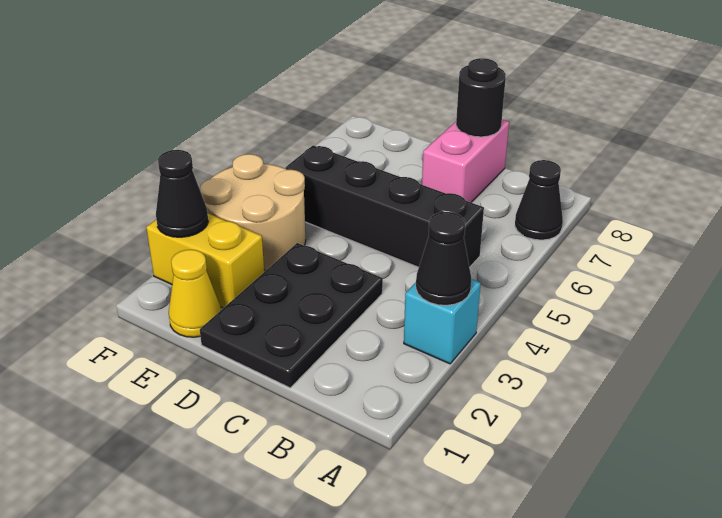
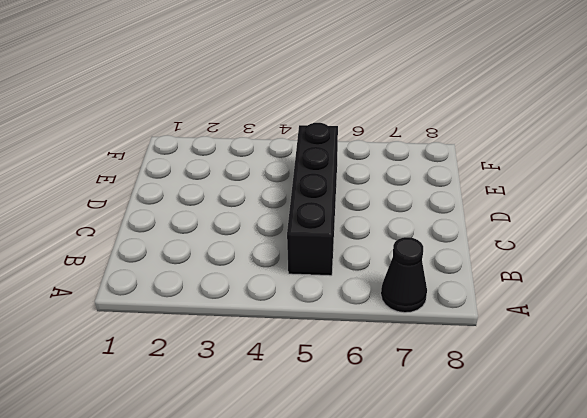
none -> cyan 1x1 brick [404,279,481,364]
none -> black 2x3 plate [200,243,383,388]

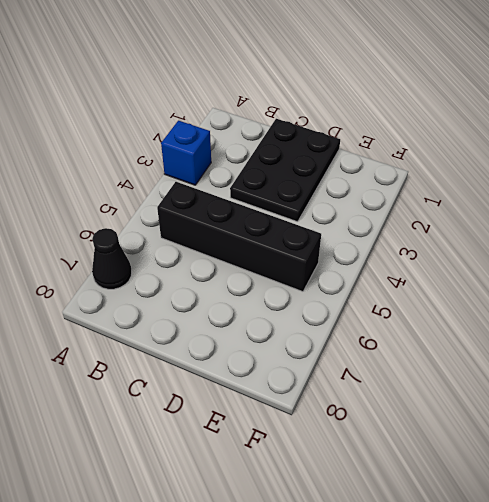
blue 1x1 brick [161,121,211,185] -> cyan 1x1 brick [404,279,481,364]
none -> pink 1x2 brick [422,120,509,202]
none -> yellow 1x1 cone [169,250,221,337]

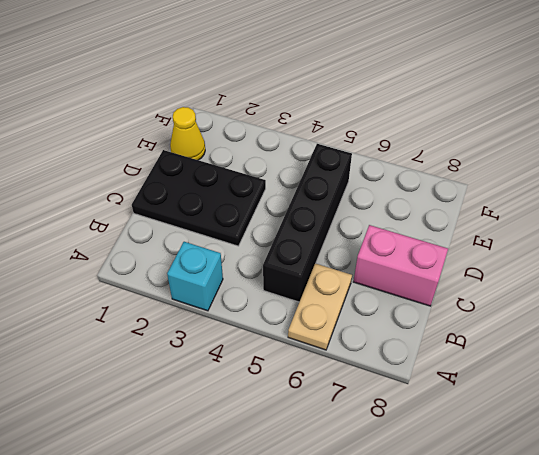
tan 1x2 plate [288,263,352,350] -> none
none -> black 1x1 cone [515,160,563,240]
none -> yellow 1x2 brick [146,214,264,308]

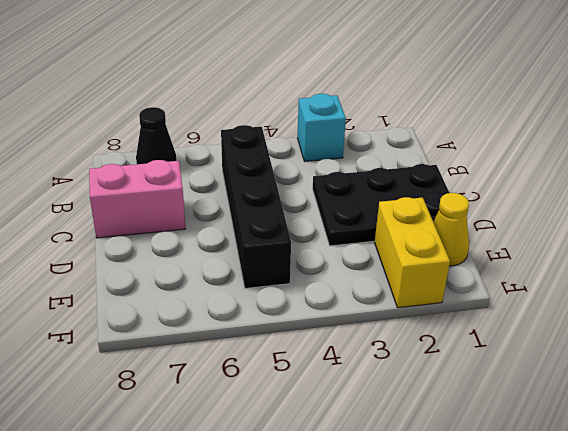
none -> tan 2x2 round brick [200,154,306,271]
none -> black 1x1 cone [416,212,471,305]

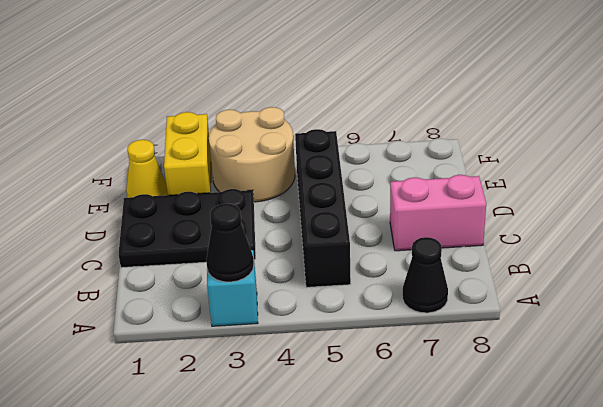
none -> black 1x1 round brick [456,58,506,137]
none -> black 1x1 cone [156,150,208,237]

